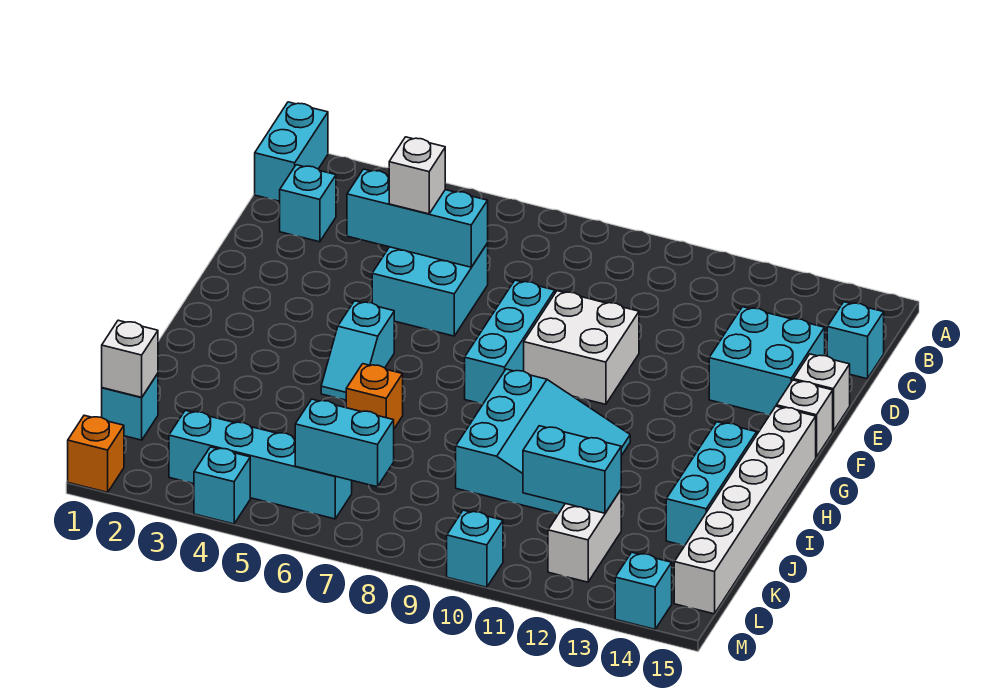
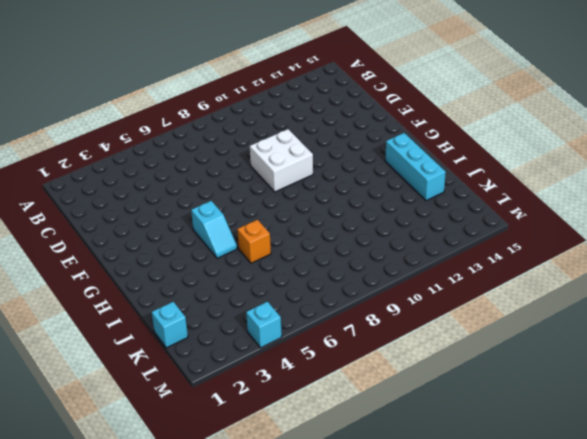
none -> cyan 1x2 brick [255,102,328,201]
none -> cyan 1x1 brick [280,165,336,242]
none -> cyan 1x1 brick [827,302,884,379]

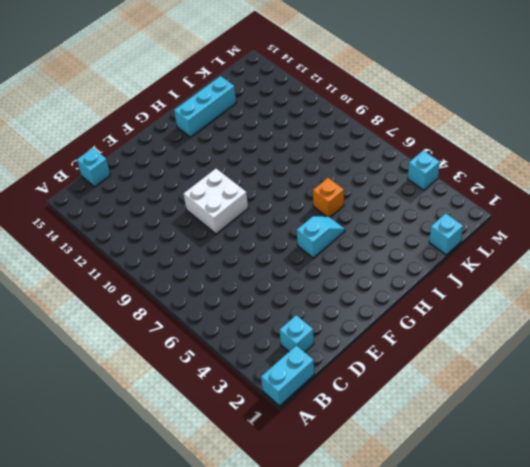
none -> cyan 2x2 brick [372,243,488,336]
none -> cyan 2x2 brick [709,307,825,415]
none -> cyan 1x3 brick [465,280,555,404]

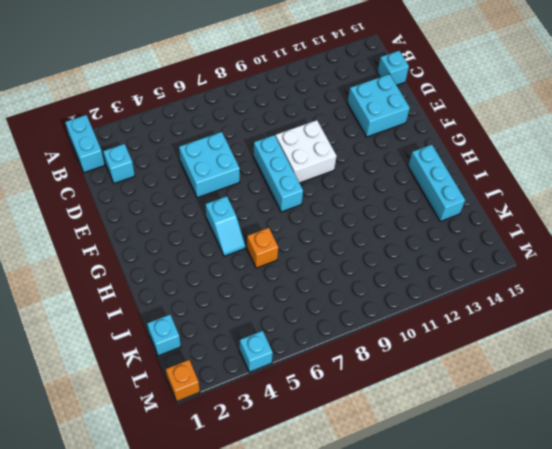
none -> white 1x1 brick [793,354,850,431]
none -> white 1x1 brick [776,380,833,457]
none -> white 1x6 brick [674,406,816,614]

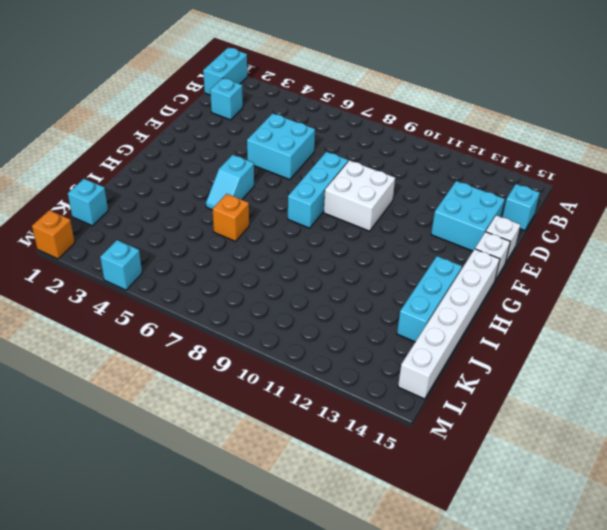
none -> cyan 3x3 slope [456,369,630,514]
none -> white 1x2 brick [548,490,621,582]
none -> cyan 1x4 brick [169,410,352,519]

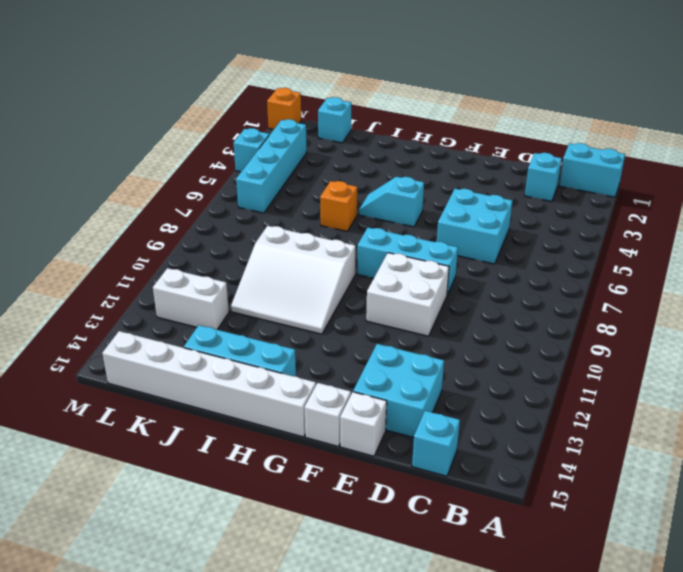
white 3x3 slope [231,226,356,334] -> cyan 3x3 slope [456,369,630,514]
none -> cyan 1x1 brick [447,510,503,587]
none -> cyan 1x1 brick [615,552,672,629]
none -> cyan 1x3 brick [347,169,488,267]

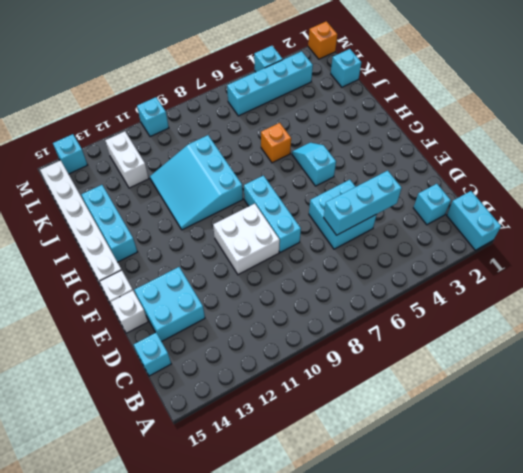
none -> white 1x1 brick [102,320,158,397]
none -> cyan 1x2 brick [523,426,621,513]
none -> cyan 1x2 brick [295,399,394,487]

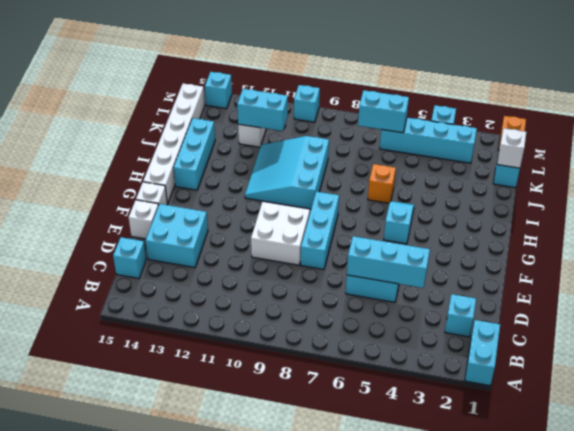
none -> white 1x1 brick [389,137,445,214]

